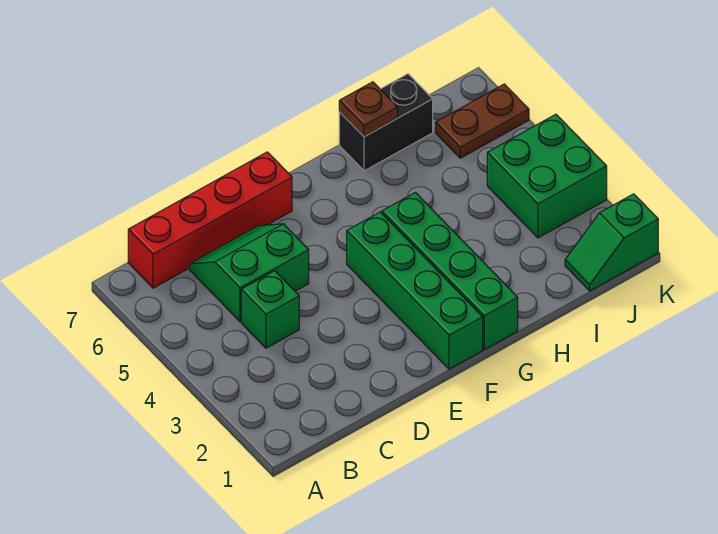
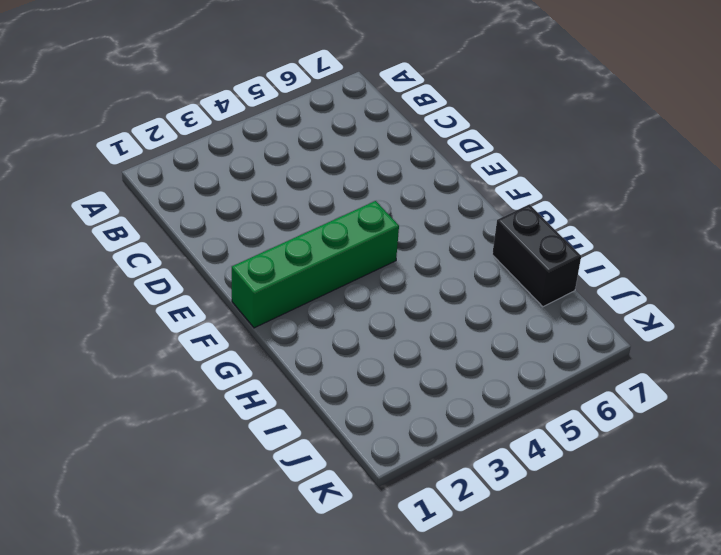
none -> red 1x4 brick [128,152,292,288]
none -> green 1x1 brick [241,271,299,348]

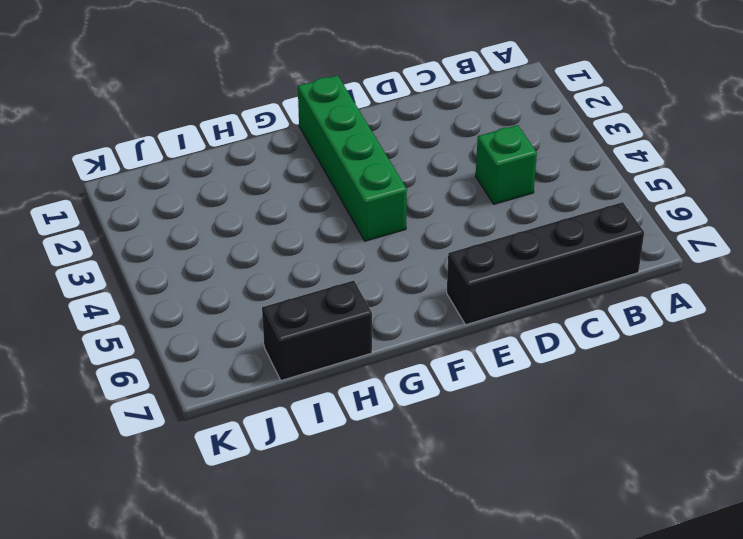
black 1x4 brick [447,202,644,325] -> red 1x4 brick [128,152,292,288]
none -> green 2x2 slope [190,224,309,322]
none -> green 1x4 brick [382,192,518,350]

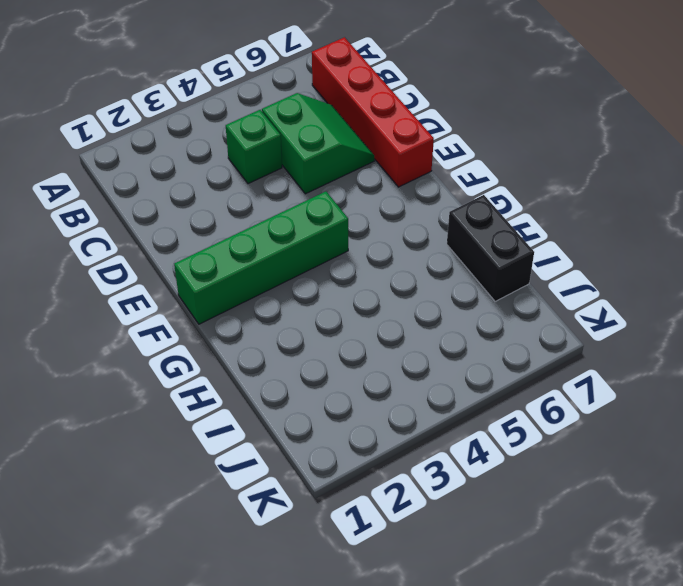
none -> green 1x4 brick [382,192,518,350]
none -> green 1x2 slope [565,194,658,291]

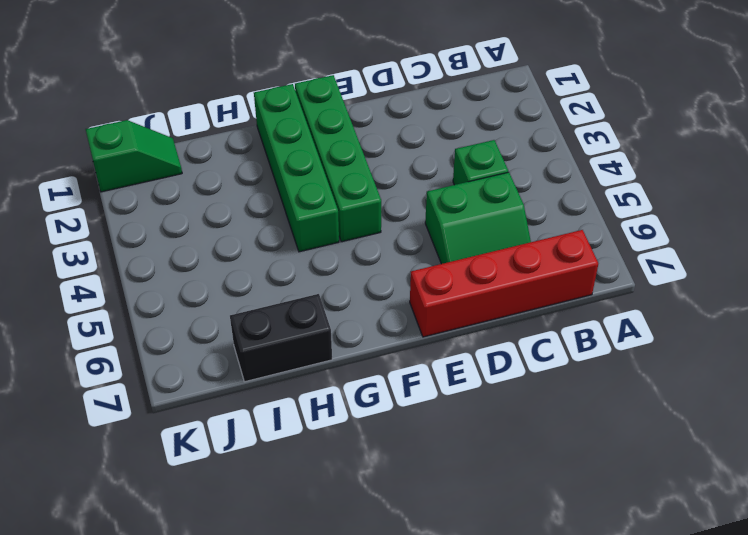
none -> green 2x2 brick [487,114,607,238]
none -> brown 1x2 plate [436,84,529,158]

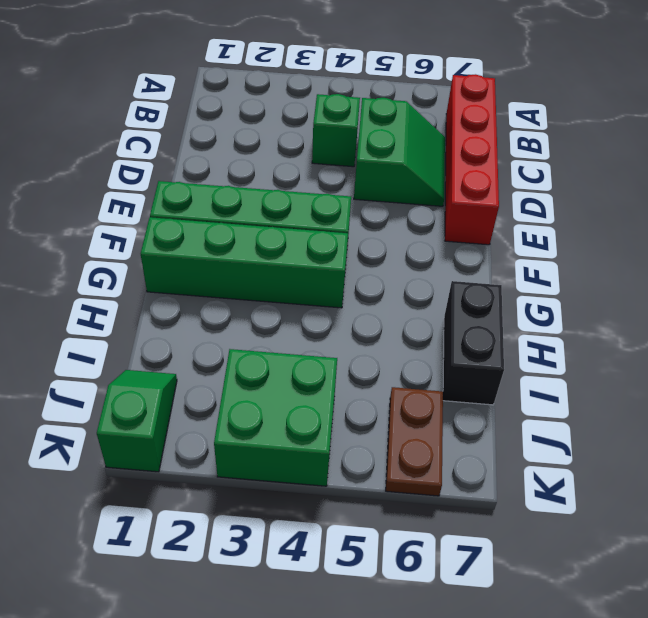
none -> brown 1x1 plate [339,82,398,137]

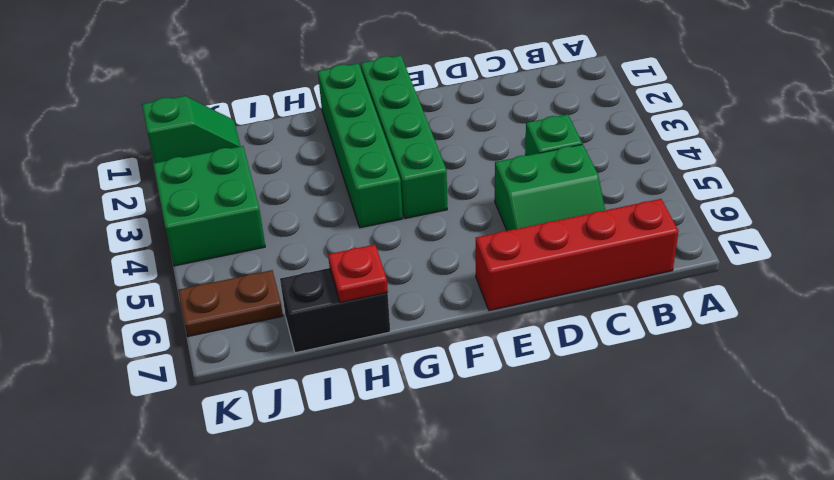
red 1x1 plate [328,245,388,302] -> brown 1x1 plate [339,82,398,137]

